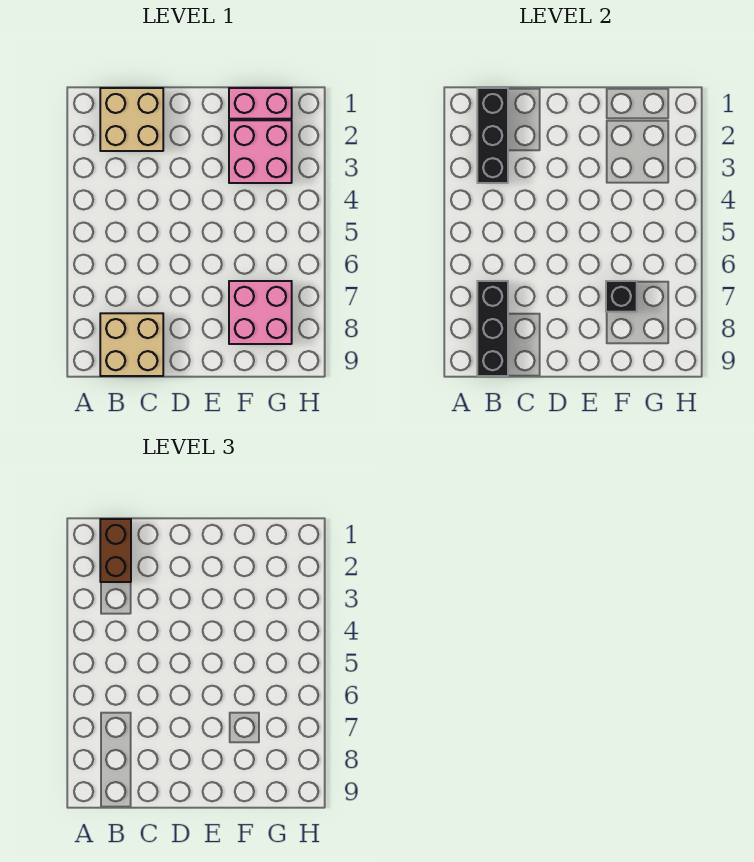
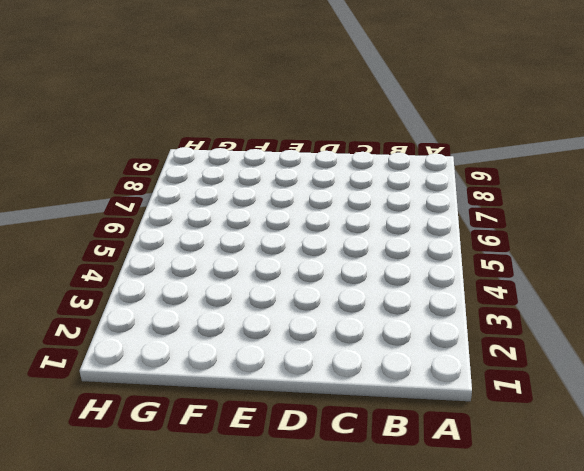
none -> tan 2x2 brick [100,88,163,151]
none -> tan 2x2 brick [100,313,163,376]

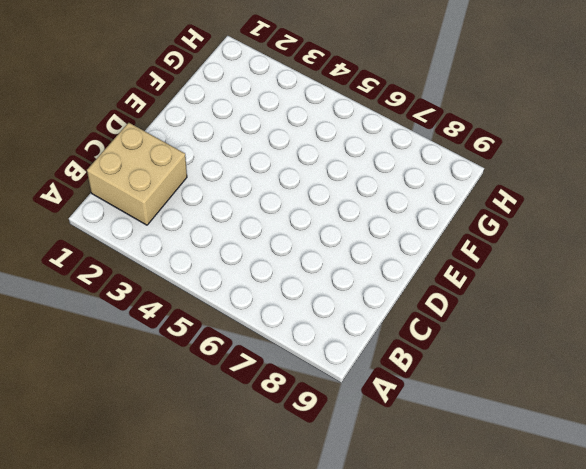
none -> tan 2x2 brick [100,313,163,376]
none -> pink 1x2 brick [229,88,292,119]

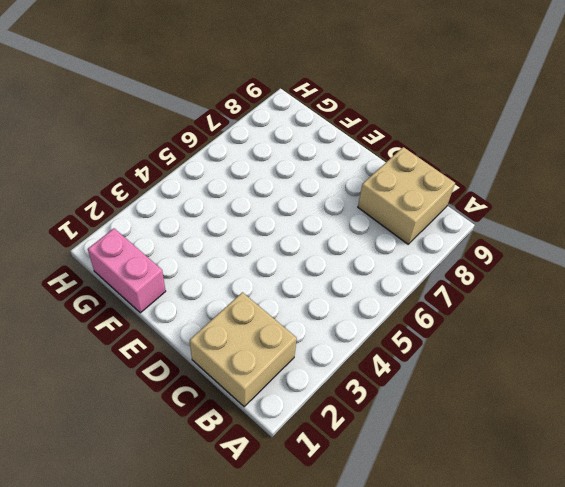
none -> pink 2x2 brick [229,120,292,183]
none -> pink 2x2 brick [229,281,292,344]

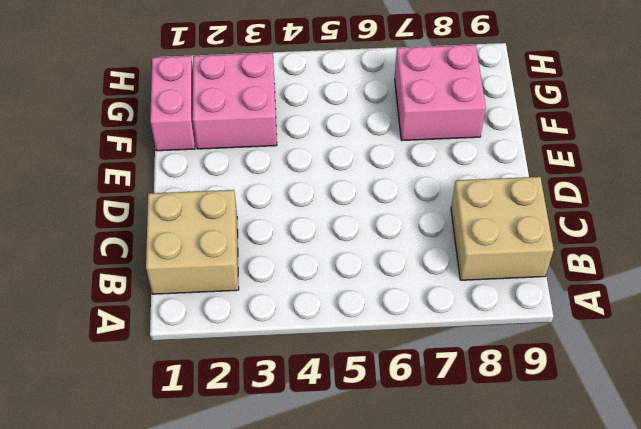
none -> black 1x3 brick [477,88,508,183]
none -> black 1x3 brick [477,281,508,376]

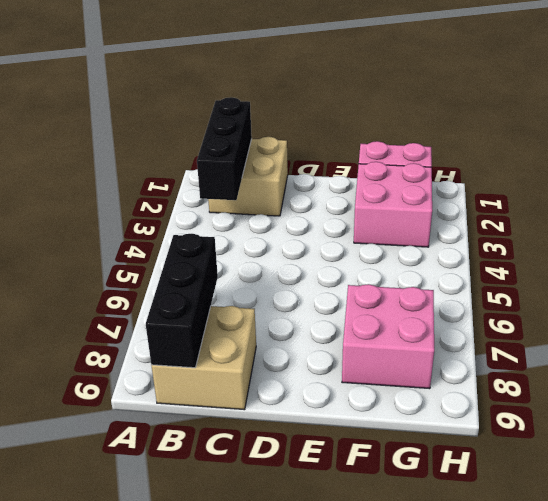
none -> black 1x1 brick [606,281,637,312]
none -> brown 1x2 brick [100,519,131,582]

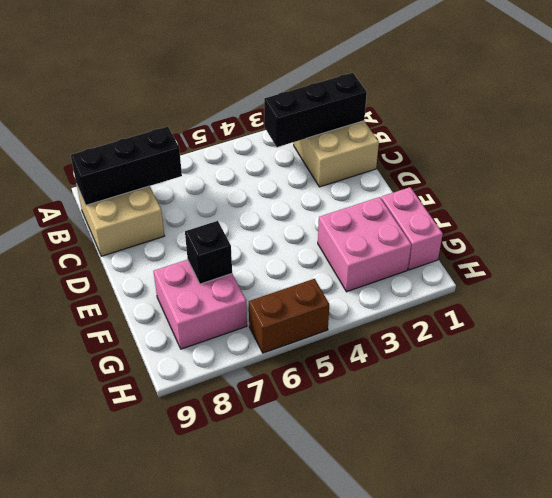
brown 1x2 brick [249,279,329,353] -> brown 1x2 brick moved to [100,519,131,582]

